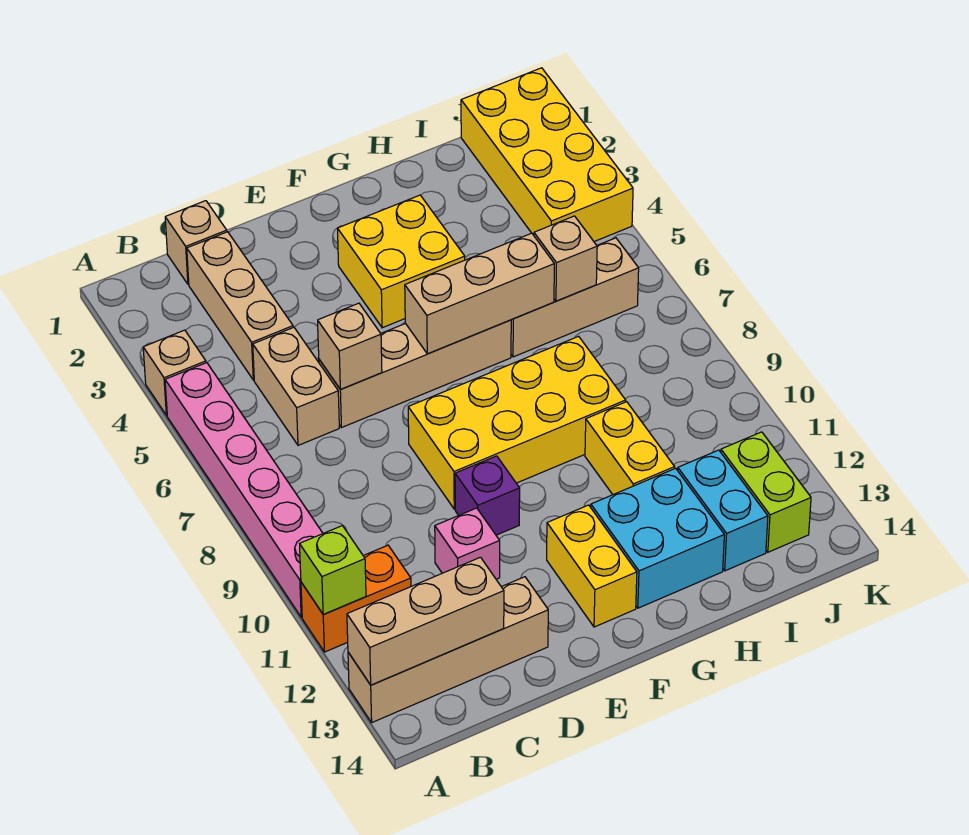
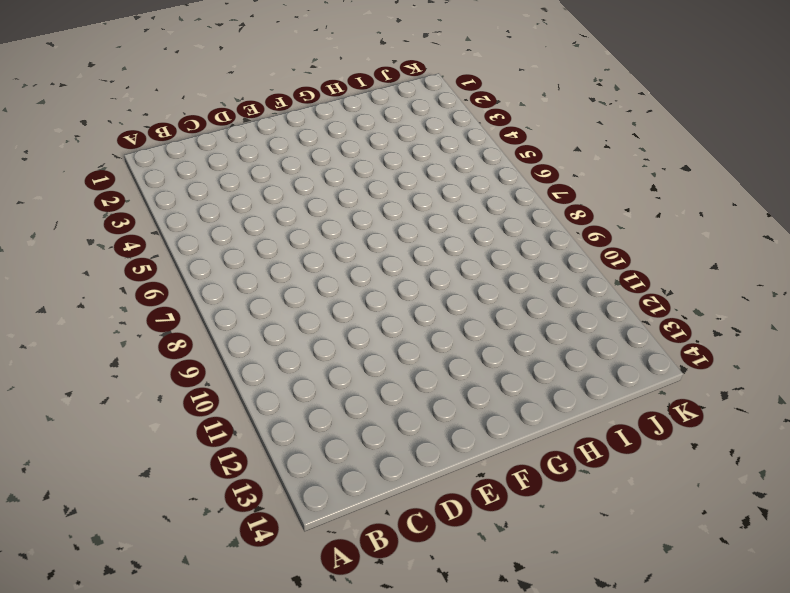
none -> tan 1x1 brick [143,330,206,415]
none -> pink 1x6 brick [165,363,323,617]
none -> orange 1x2 brick [301,545,411,652]

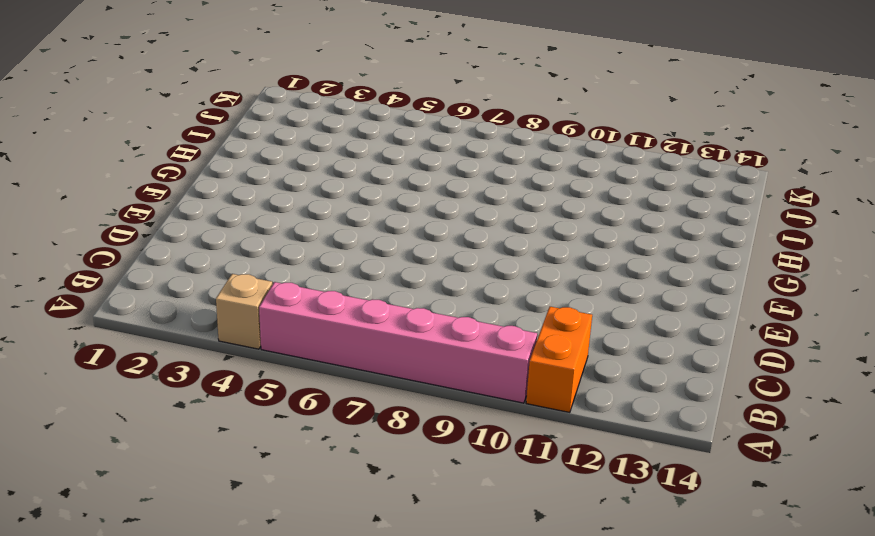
none -> tan 1x4 brick [348,577,548,722]
none -> tan 1x1 brick [165,201,227,284]
none -> tan 1x3 brick [187,232,293,380]

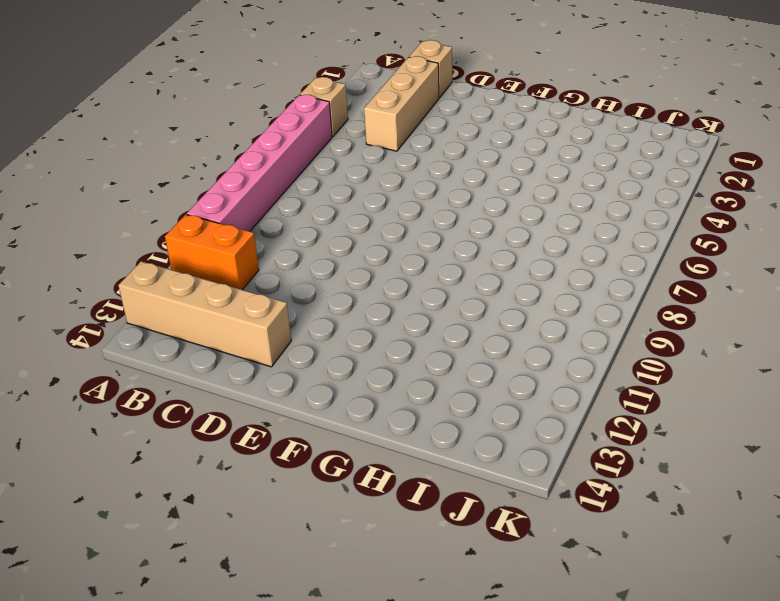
none -> tan 1x2 brick [253,327,339,445]
none -> tan 1x4 brick [319,320,511,428]
none -> pink 1x1 brick [435,508,500,579]

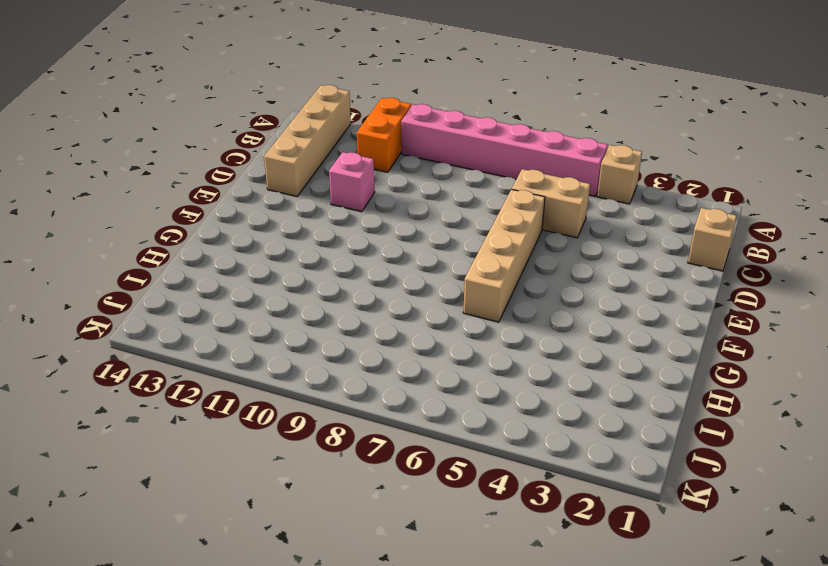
none -> tan 1x3 brick [187,232,293,380]
none -> yellow 2x4 brick [408,336,626,509]
none -> purple 1x1 brick [455,456,520,535]

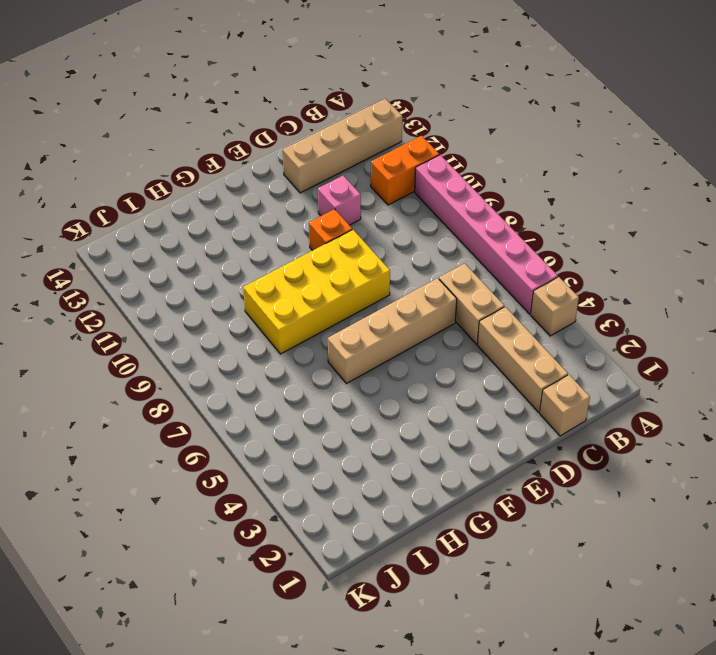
orange 1x1 brick [309,209,352,251] -> purple 1x1 brick [455,456,520,535]
none -> yellow 2x2 brick [337,195,465,328]
none -> yellow 1x2 brick [547,505,637,627]
none -> cyan 2x2 brick [591,468,724,608]

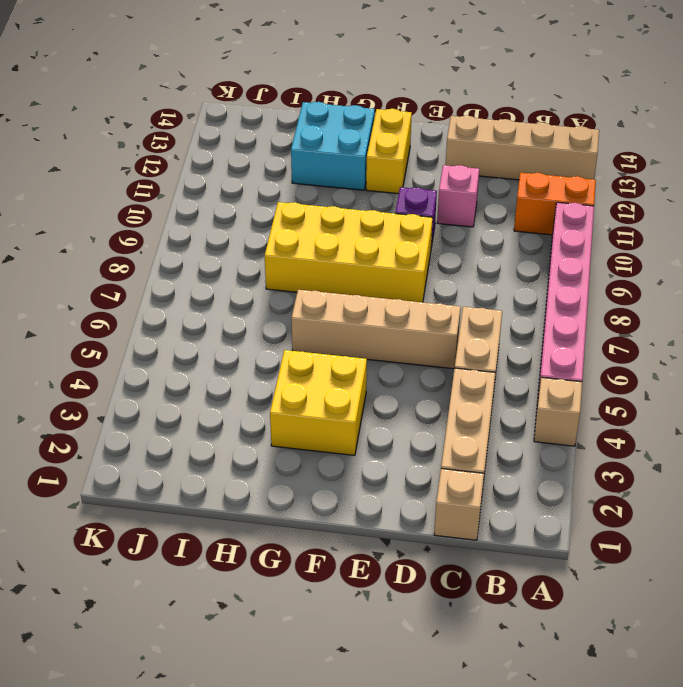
none -> tan 1x3 brick [511,238,639,357]
none -> yellow 1x2 brick [585,402,675,495]
none -> cyan 1x2 brick [678,450,768,571]

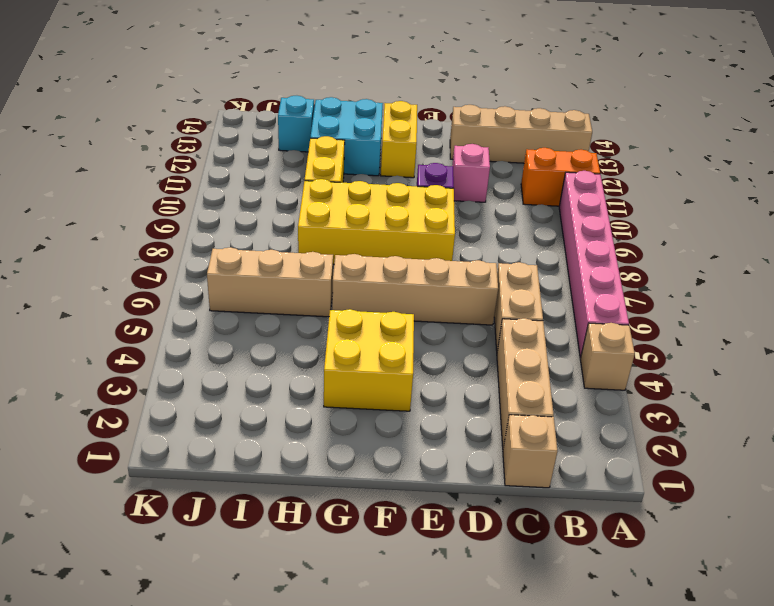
cyan 1x1 brick [278,96,314,152] -> cyan 1x2 brick [678,450,768,571]
none -> yellow 2x4 brick [461,68,633,242]
none -> lime 1x2 brick [721,432,811,552]
none -> lime 1x1 brick [300,526,366,614]

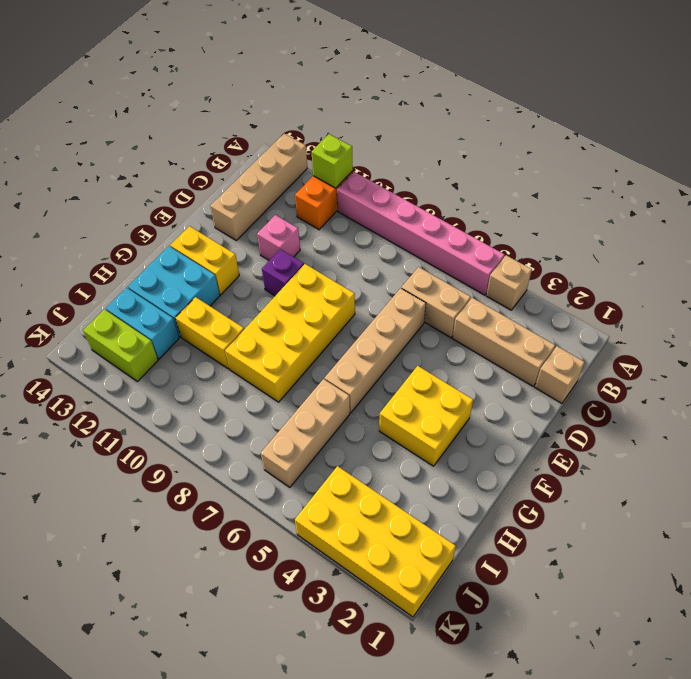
none -> tan 1x3 brick [347,557,504,685]
none -> tan 1x1 brick [318,303,382,390]
none -> tan 1x3 brick [405,233,554,354]

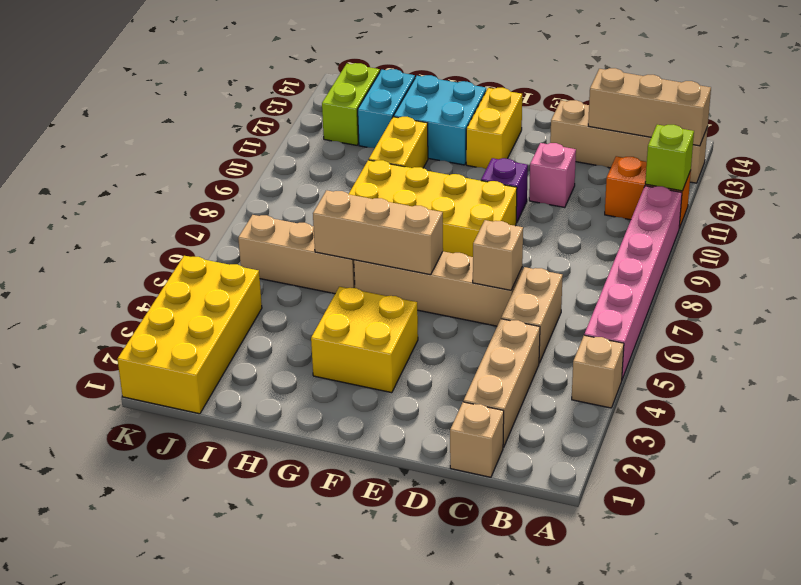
none -> tan 1x1 brick [534,216,597,301]

